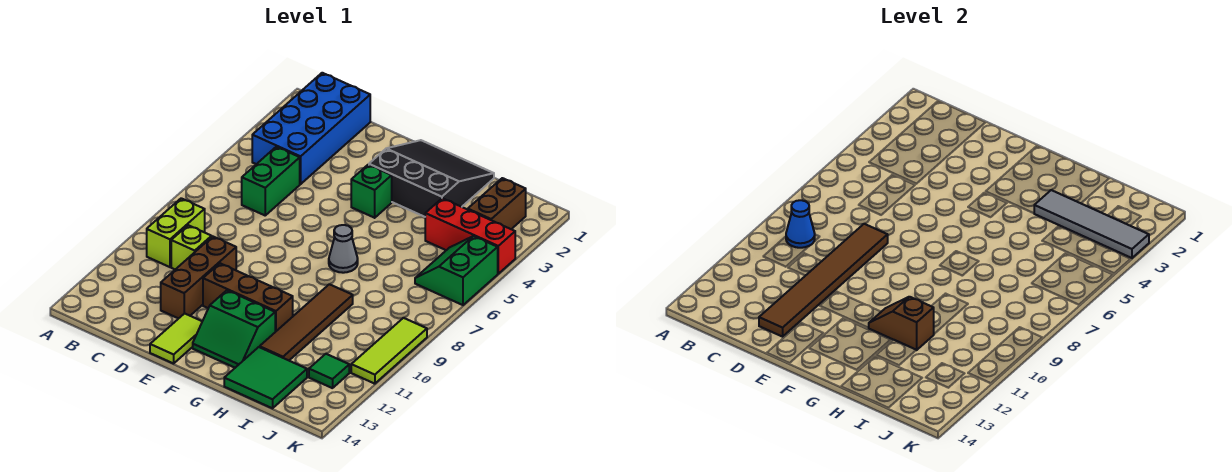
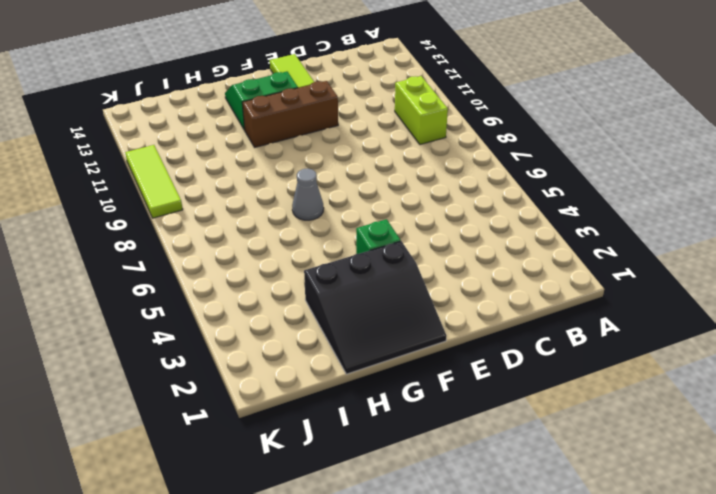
none -> blue 2x4 brick [252,73,370,184]
none -> green 1x2 brick [242,147,300,215]
none -> lime 1x1 brick [171,225,212,269]

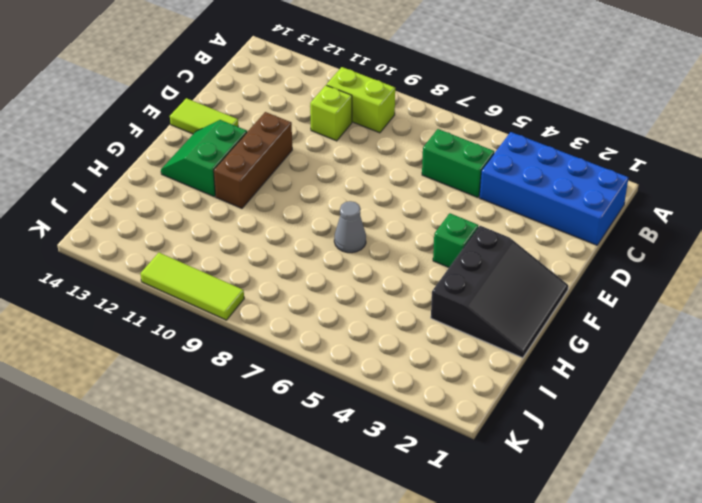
none -> brown 1x3 brick [161,237,236,319]
none -> brown 1x4 tile [260,284,353,360]
none -> green 2x2 tile [224,347,307,408]

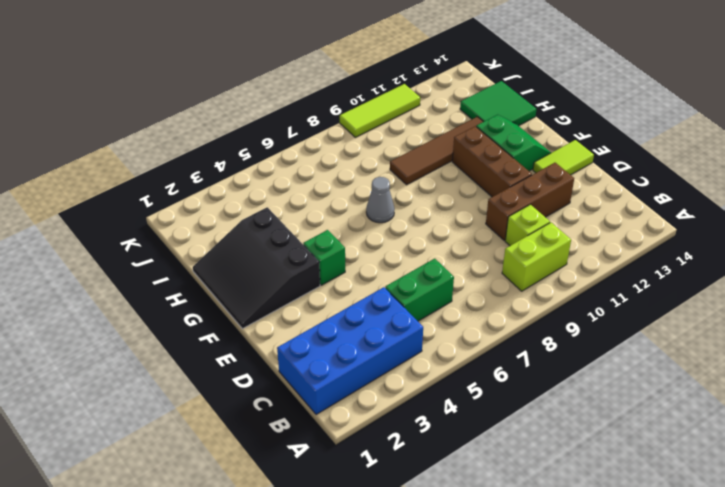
none -> red 1x3 brick [425,198,515,274]
none -> brown 1x2 brick [468,178,526,229]
none -> green 2x2 slope [415,236,498,305]

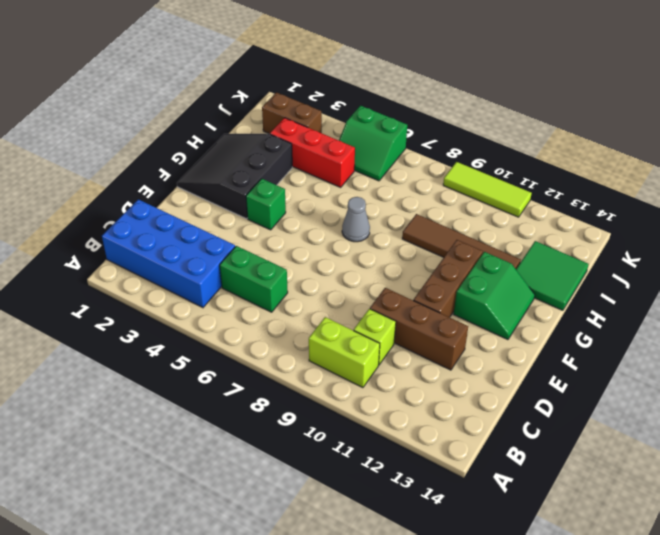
red 1x3 brick [270,118,355,187] -> red 1x3 brick turned to [425,198,515,274]
none -> lime 1x2 tile [150,313,202,364]
none -> green 1x1 tile [309,354,349,388]
none -> blue 1x1 cone [786,200,815,248]

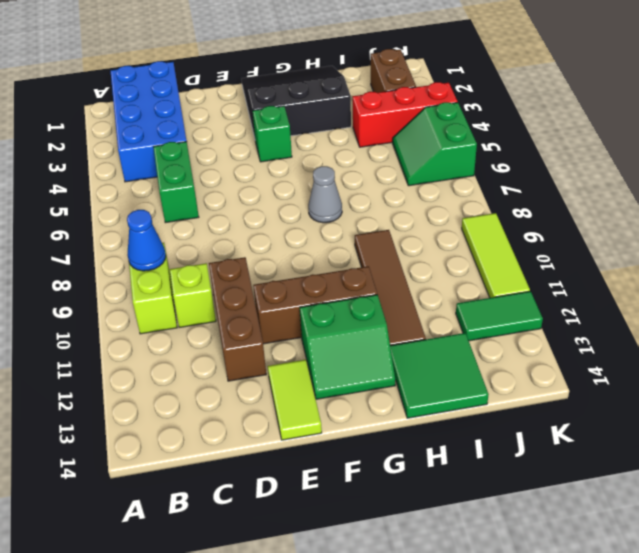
green 1x2 tile [456,291,543,341] -> green 1x1 tile [309,354,349,388]
none -> brown 1x6 tile [759,224,888,337]
none -> brown 1x2 slope [869,297,934,350]
none -> grey 1x4 tile [1034,190,1149,258]

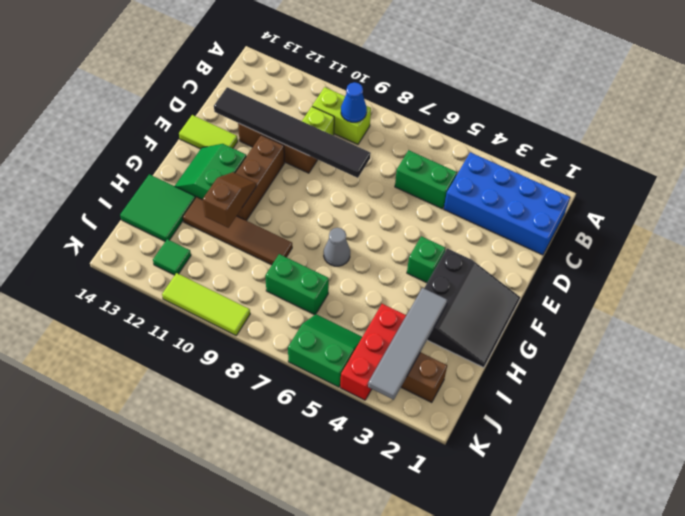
black 1x6 tile [214,87,371,178] -> brown 1x6 tile [759,224,888,337]
green 1x2 brick [265,254,329,315] -> none

